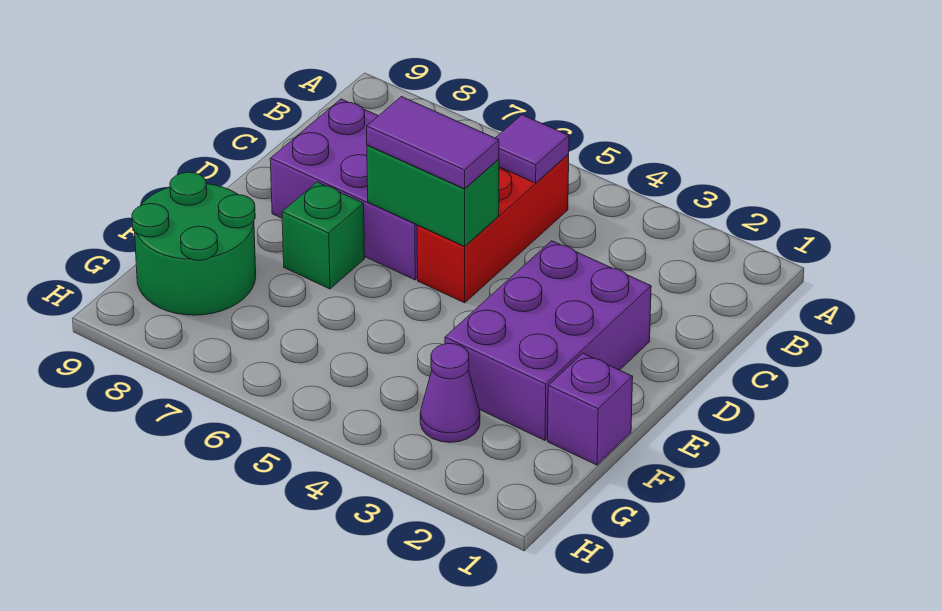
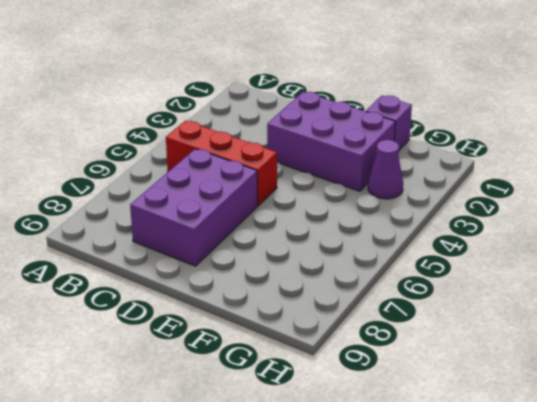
none -> green 1x1 brick [282,182,365,289]
none -> green 2x2 round brick [132,172,256,315]

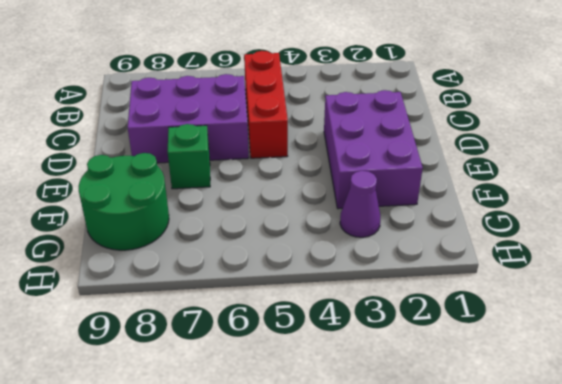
none -> purple 1x1 brick [548,353,633,465]
none -> purple 1x1 tile [496,115,569,183]

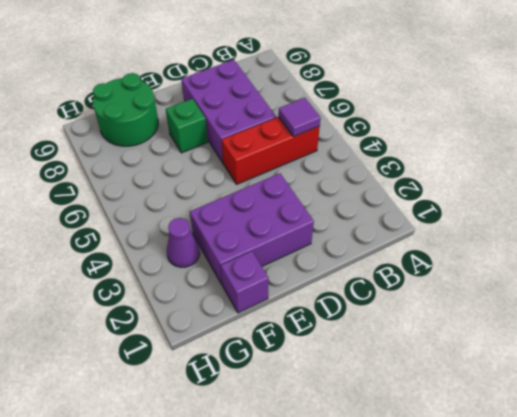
none -> green 1x2 brick [367,145,499,246]
none -> purple 1x2 tile [367,97,499,189]

